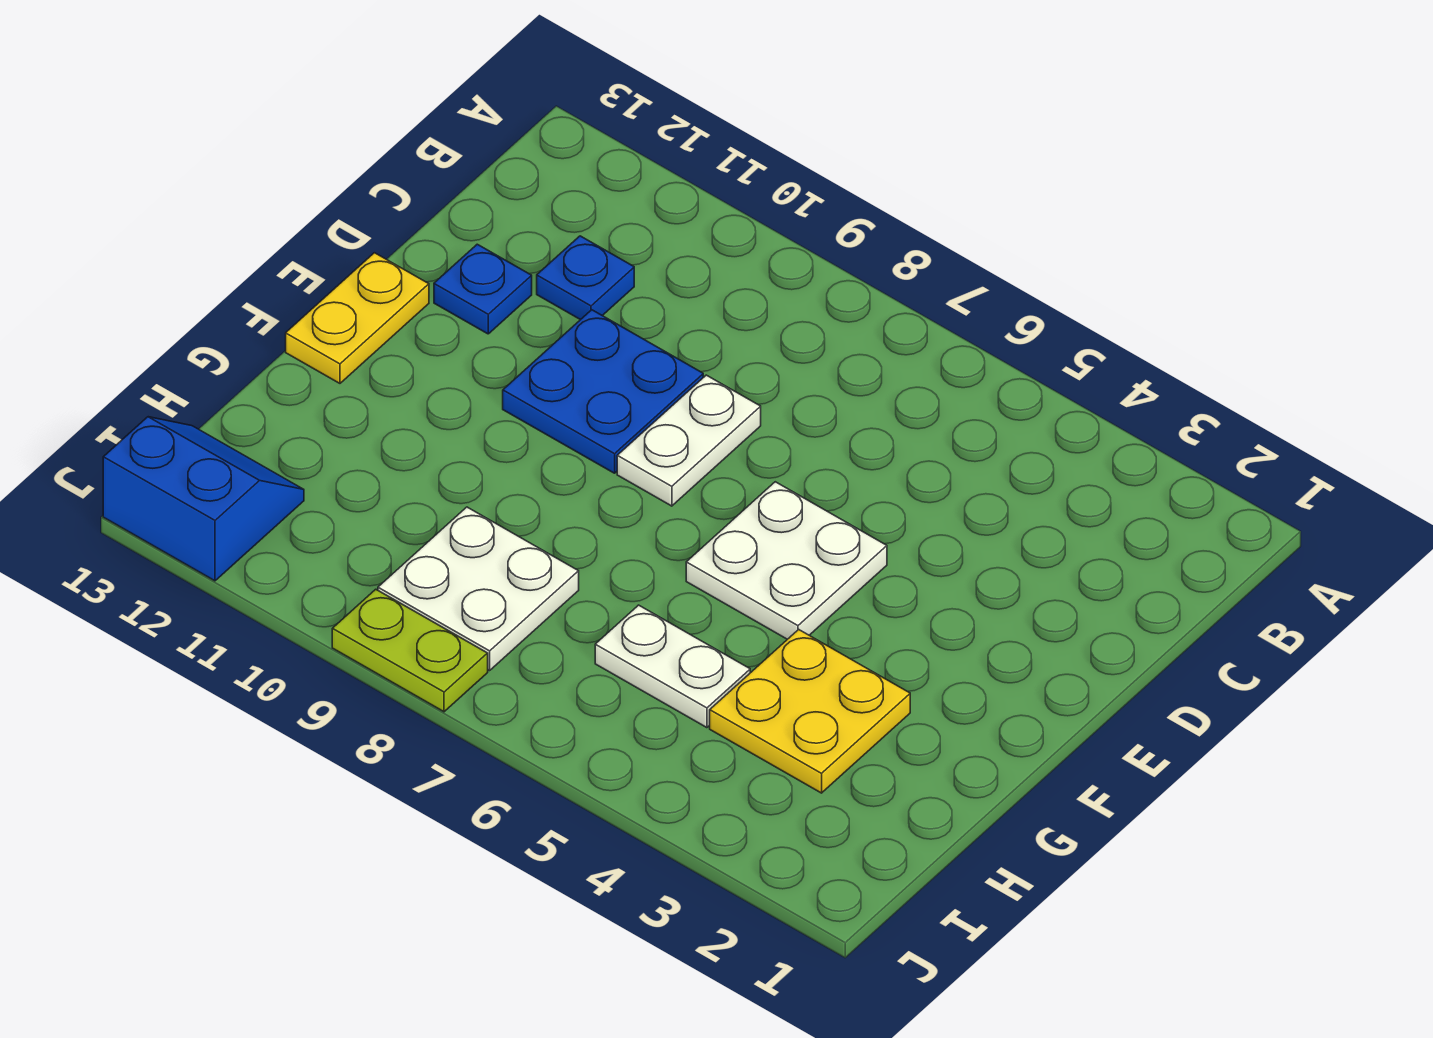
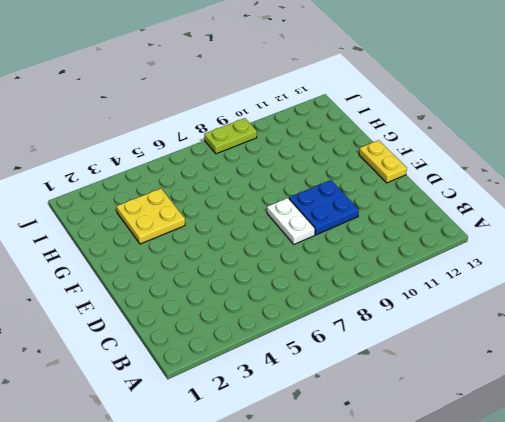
none -> blue 1x1 plate [537,236,634,320]
none -> blue 1x1 plate [434,244,532,334]

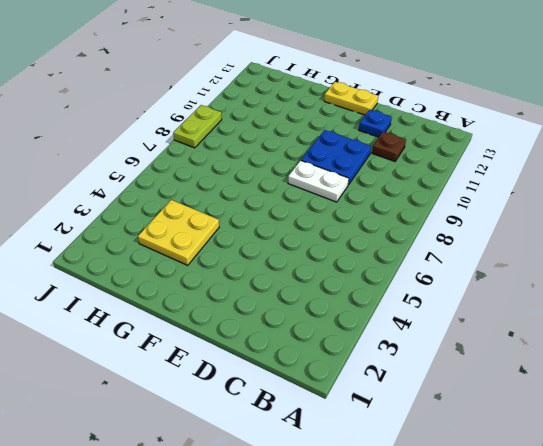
brown 1x1 plate [372,132,406,161] -> blue 1x1 plate [537,236,634,320]
none -> white 2x2 plate [686,482,887,639]
none -> white 1x2 plate [595,605,750,728]

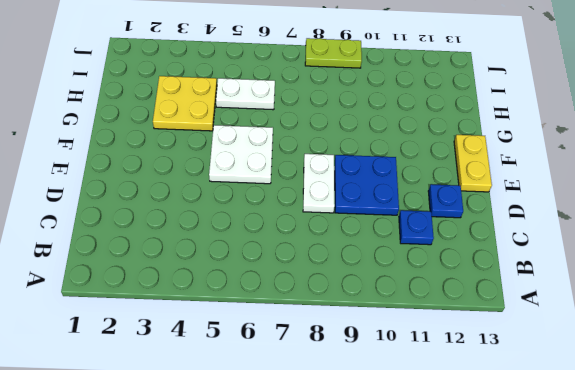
none -> white 2x2 plate [378,507,579,671]
none -> blue 2x2 slope [103,417,304,581]

